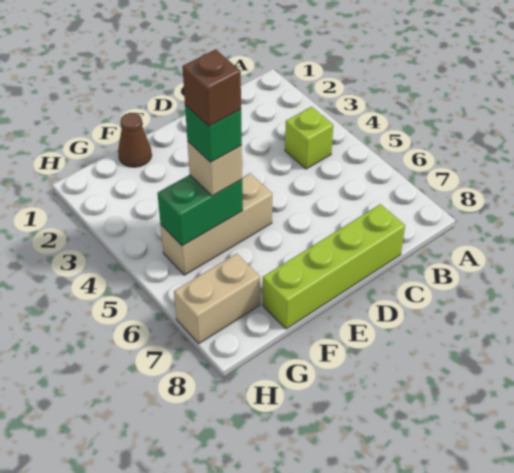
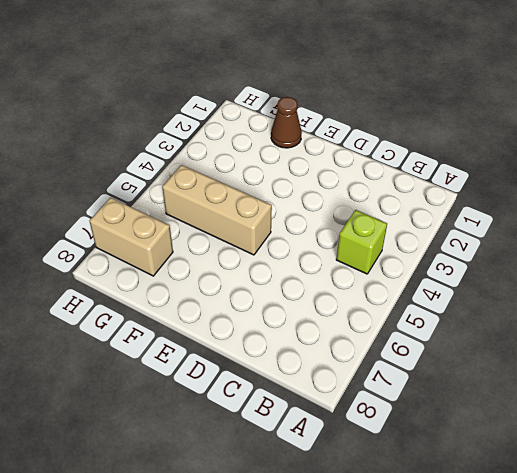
none -> lime 1x4 brick [263,204,405,329]
none -> green 1x2 brick [157,175,243,246]

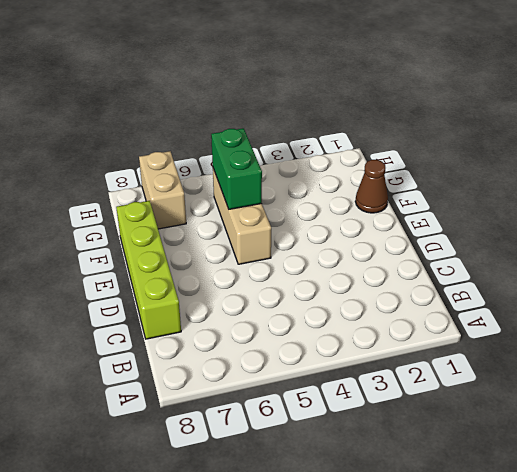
none -> lime 1x1 brick [285,107,333,169]
none -> tan 1x1 brick [187,141,242,196]

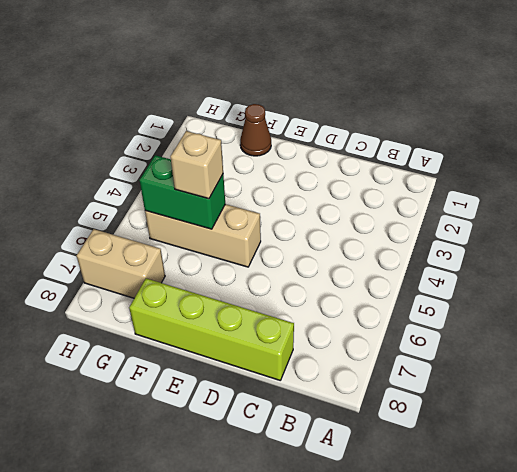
none -> lime 1x1 brick [285,107,333,169]
none -> green 1x1 brick [185,105,242,162]

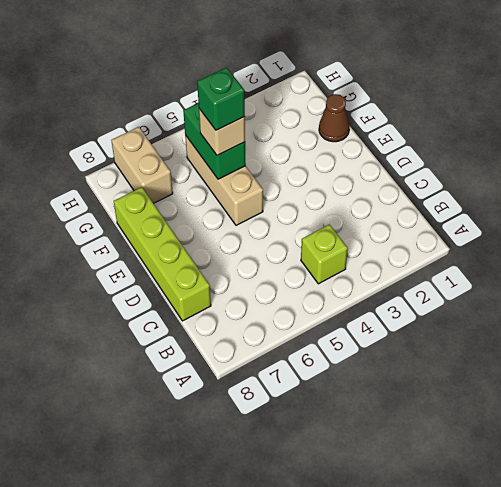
none -> brown 1x1 brick [182,50,241,126]

